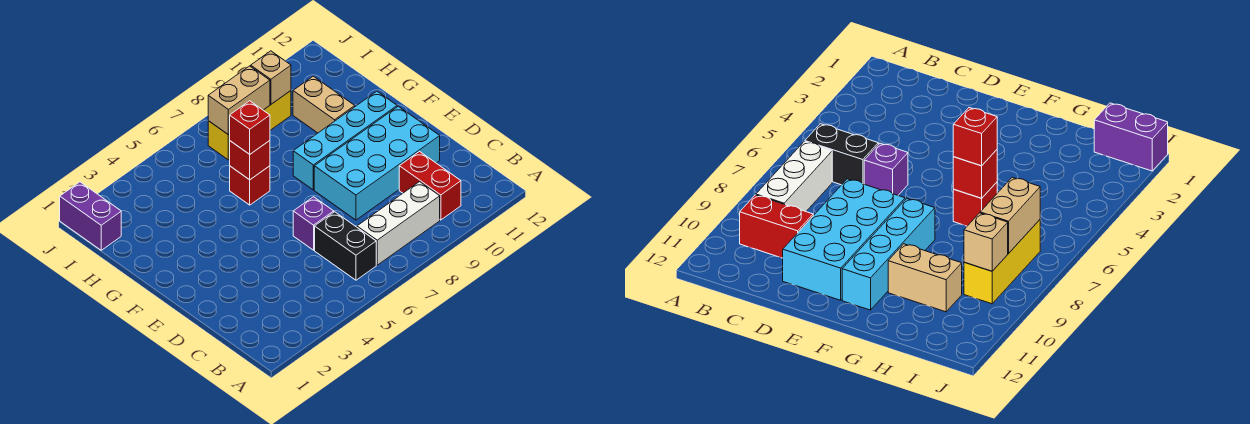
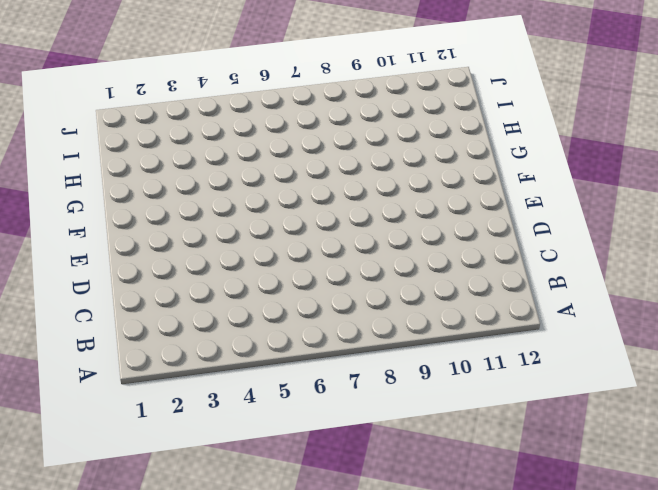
none -> black 1x2 brick [315,212,376,280]
none -> white 1x3 brick [357,182,440,265]
none -> red 1x2 brick [399,152,461,220]

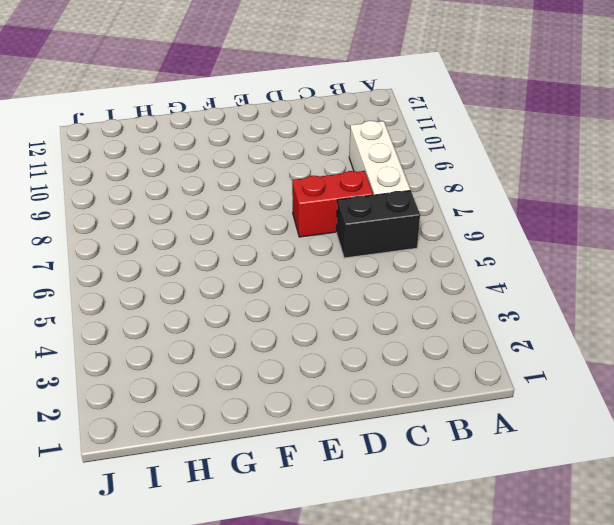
red 1x2 brick [292,171,373,237] -> red 1x2 brick moved to [399,152,461,220]
none -> purple 1x1 brick [293,197,334,250]
none -> cyan 2x4 brick [314,106,440,220]
none -> cyan 1x4 brick [293,91,397,190]

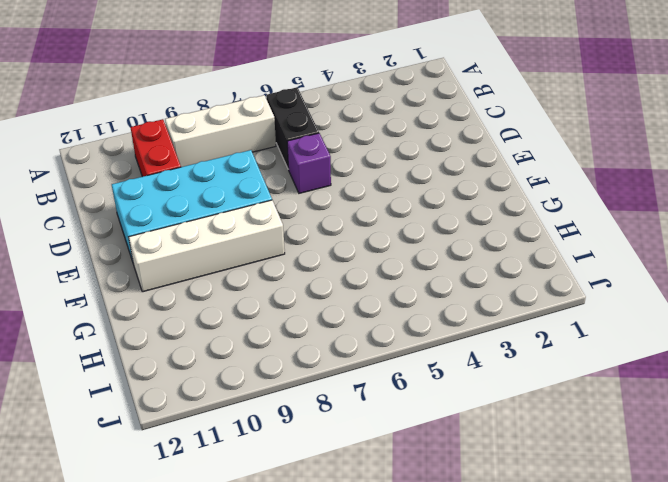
white 1x4 brick [128,200,285,292] -> cyan 1x4 brick [293,91,397,190]
none -> red 1x1 brick [230,166,270,205]
none -> tan 1x2 brick [293,76,355,133]
none -> purple 1x2 brick [60,182,121,250]

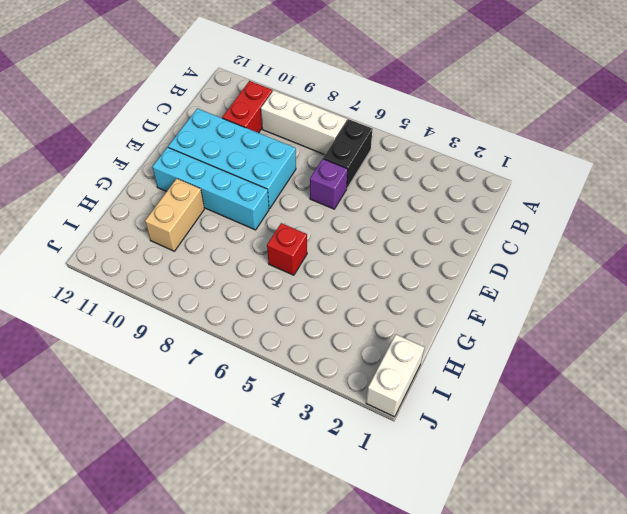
white 1x2 brick [366,335,425,417] -> purple 1x2 brick [60,182,121,250]
none -> yellow 1x3 brick [208,91,291,160]
none -> red 1x1 brick [230,141,270,180]
none -> tan 1x2 brick [208,66,270,135]

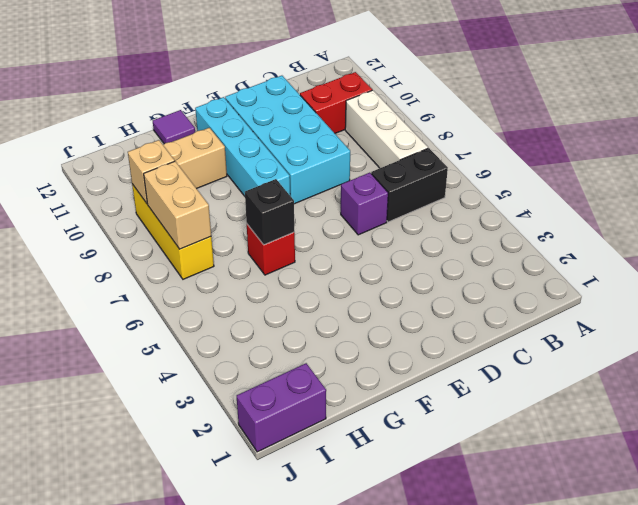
black 1x1 brick [245,179,295,245] -> red 1x1 brick [230,141,270,180]
purple 1x1 tile [153,110,195,144] -> none
none -> red 1x1 brick [230,101,270,154]

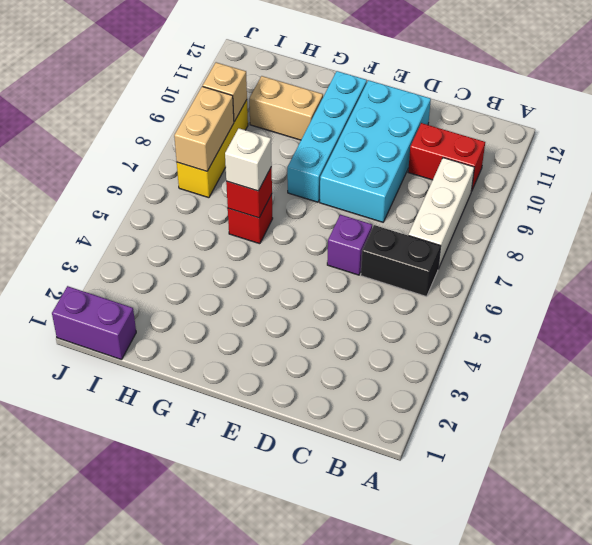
white 1x1 brick [225,128,272,191] -> red 1x1 brick [230,101,270,154]

